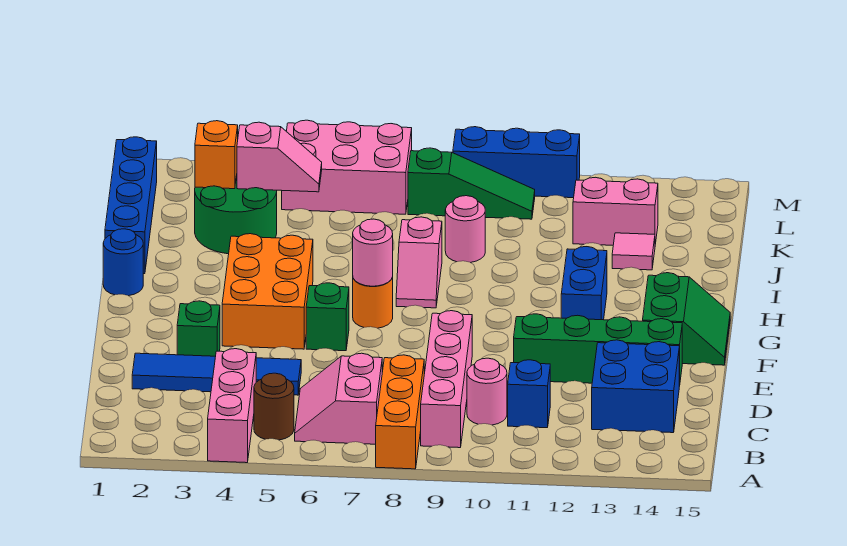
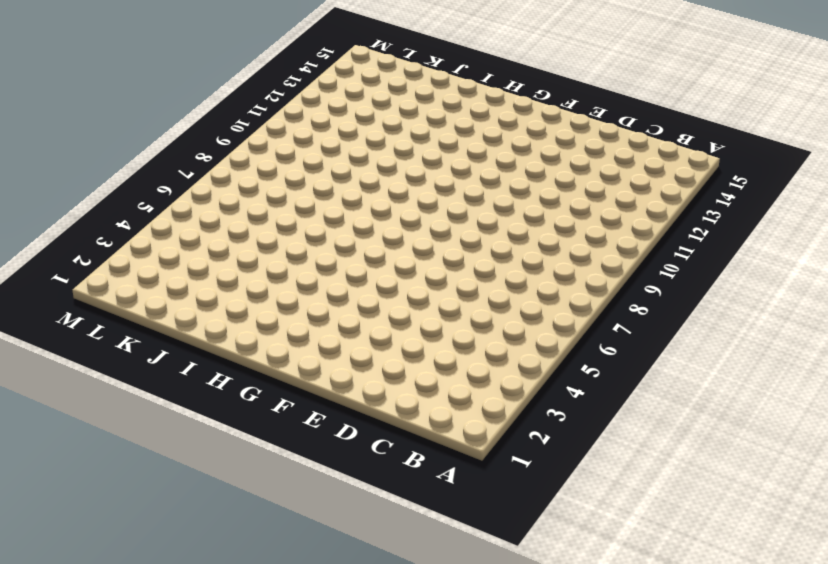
none -> pink 1x3 brick [208,349,256,463]
none -> orange 1x3 brick [376,355,424,469]
none -> brown 1x1 round brick [254,373,294,440]

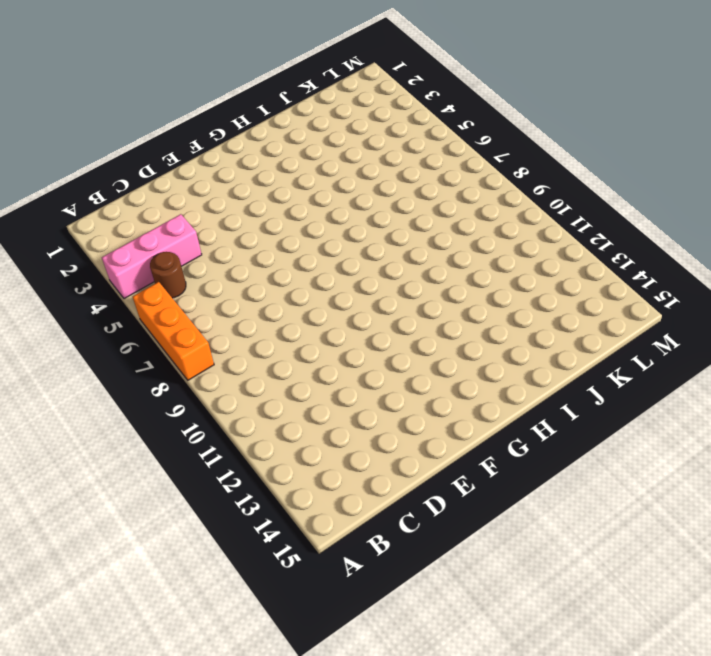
orange 1x3 brick [133,282,214,380] -> orange 1x3 brick turned to [376,355,424,469]
none -> pink 2x2 slope [295,353,382,444]
none -> pink 1x4 brick [421,311,472,448]
none -> pink 1x1 round brick [467,358,507,425]

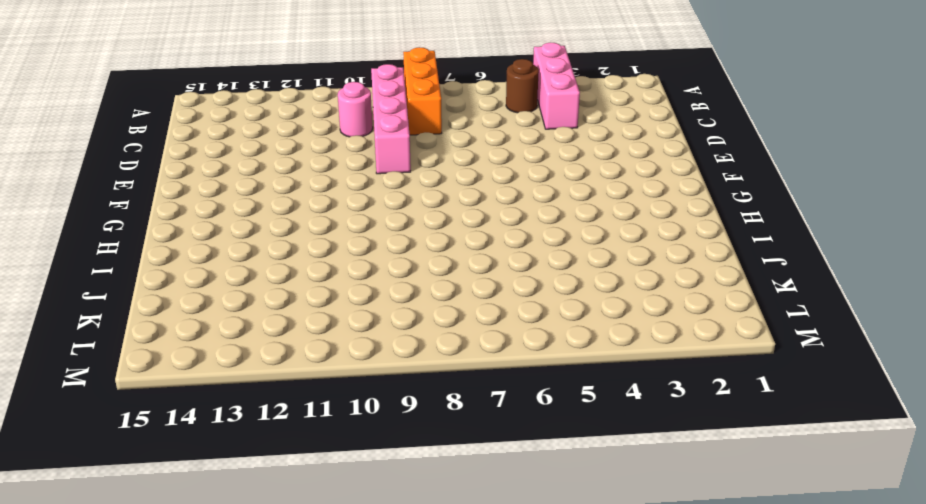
none -> pink 2x2 slope [295,353,382,444]
none -> blue 1x1 brick [508,360,550,428]
none -> blue 2x2 brick [592,340,679,433]

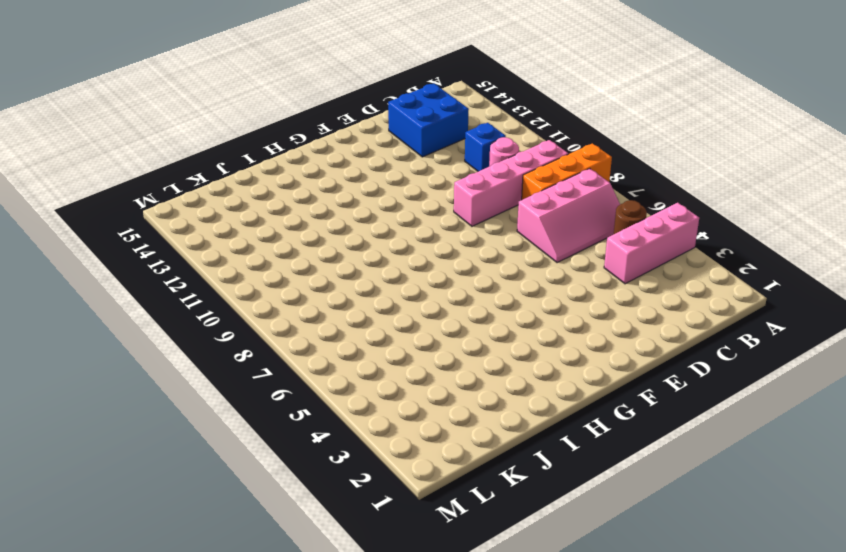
pink 2x3 slope [517,169,620,262] -> pink 2x2 slope [295,353,382,444]
none -> blue 1x4 tile [132,353,301,395]
none -> green 1x1 brick [177,301,220,356]
none -> green 1x4 brick [514,314,682,386]

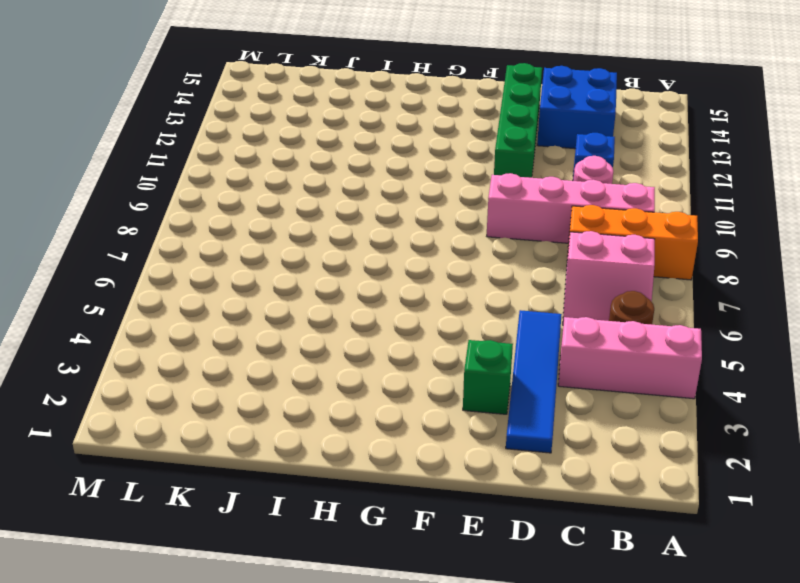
none -> orange 2x3 brick [222,234,313,349]
none -> green 1x1 brick [306,283,349,351]
none -> green 2x2 slope [643,273,730,365]

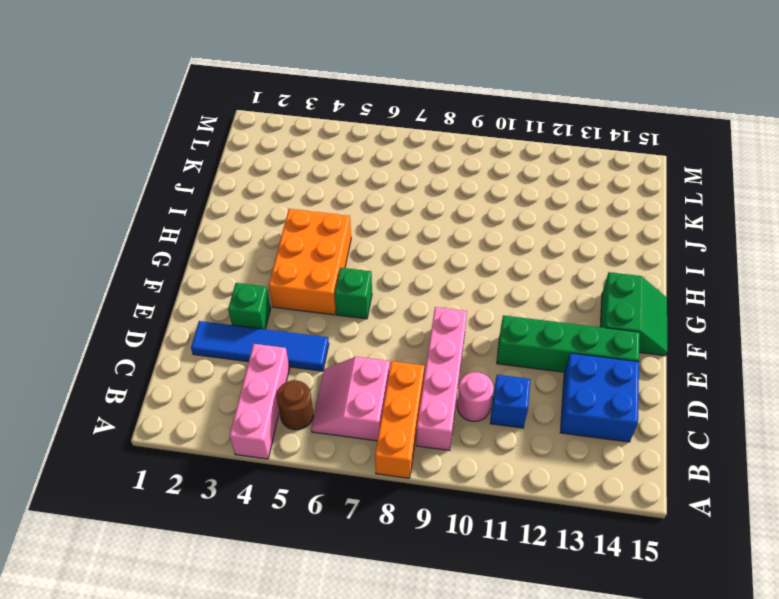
none -> orange 1x1 round brick [353,277,393,328]
none -> blue 1x2 brick [561,247,607,320]
none -> blue 1x1 round brick [103,229,143,296]

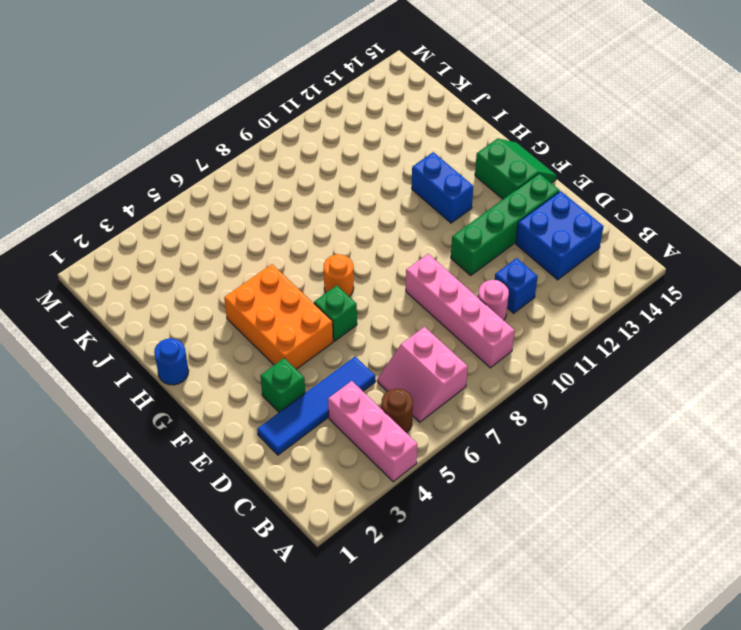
none -> orange 1x3 brick [376,355,424,469]
none -> pink 1x2 slope [396,217,442,308]
none -> blue 1x4 brick [105,137,157,274]

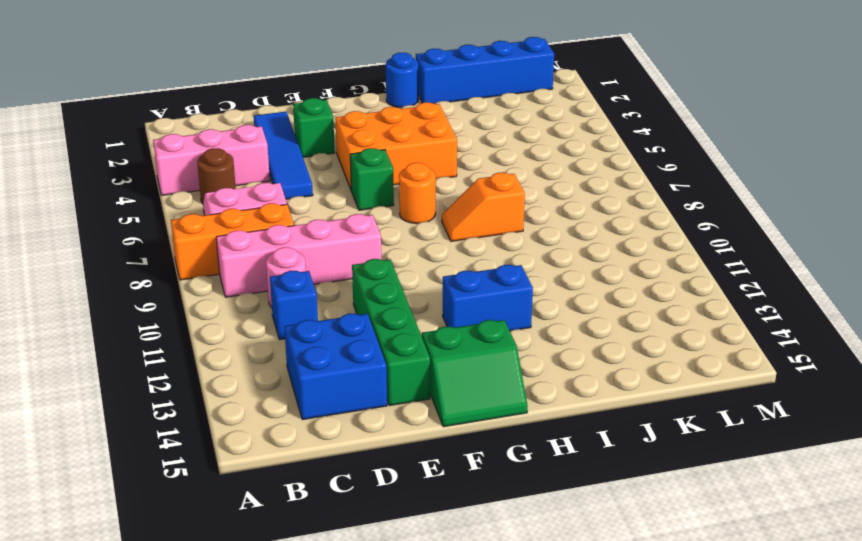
orange 1x2 slope [442,173,525,241] -> pink 1x2 slope [396,217,442,308]
none -> green 2x2 round brick [195,176,277,254]
none -> pink 1x1 round brick [445,196,485,263]
none -> pink 1x1 tile [612,233,655,270]

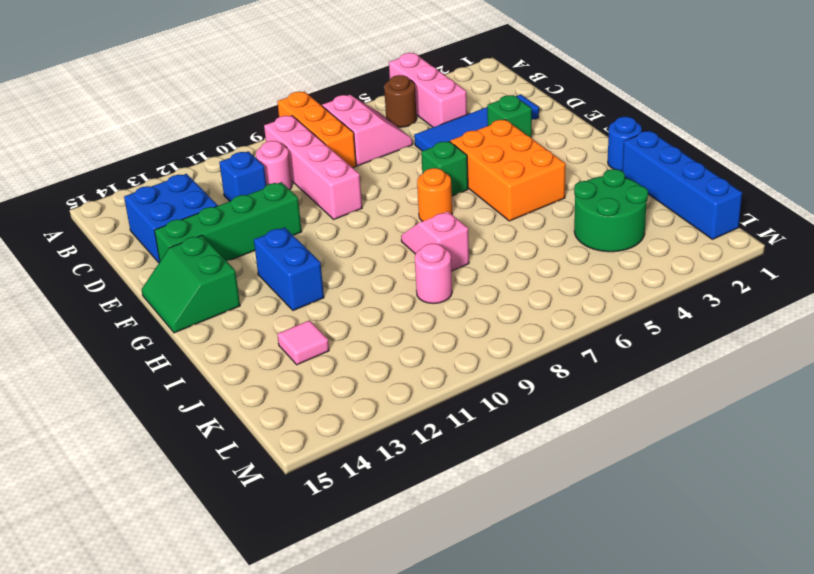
none -> pink 1x2 brick [573,177,658,245]
none -> pink 2x3 brick [282,120,412,214]
none -> green 1x3 slope [408,148,535,219]

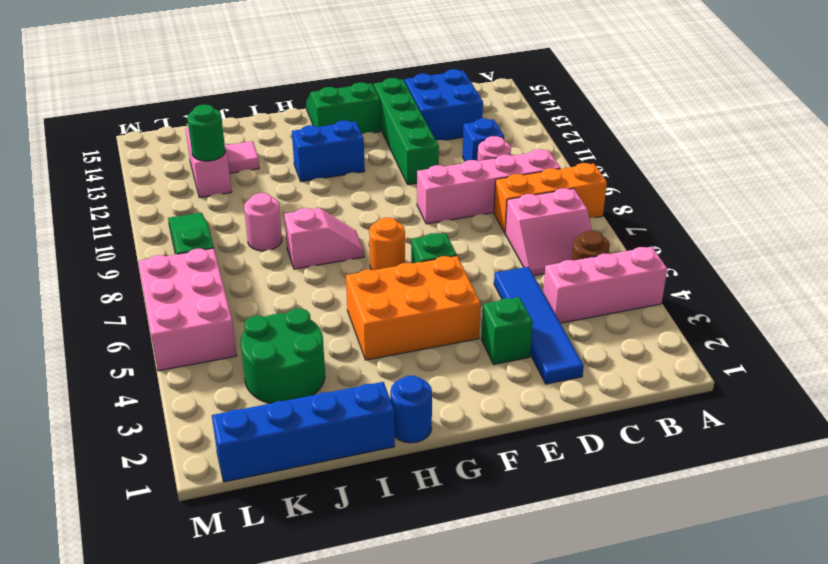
green 1x1 round brick [187,105,225,161] -> none
none -> blue 1x3 brick [453,127,580,198]
none -> pink 1x1 round brick [353,219,393,286]
none -> orange 1x1 brick [195,121,238,189]

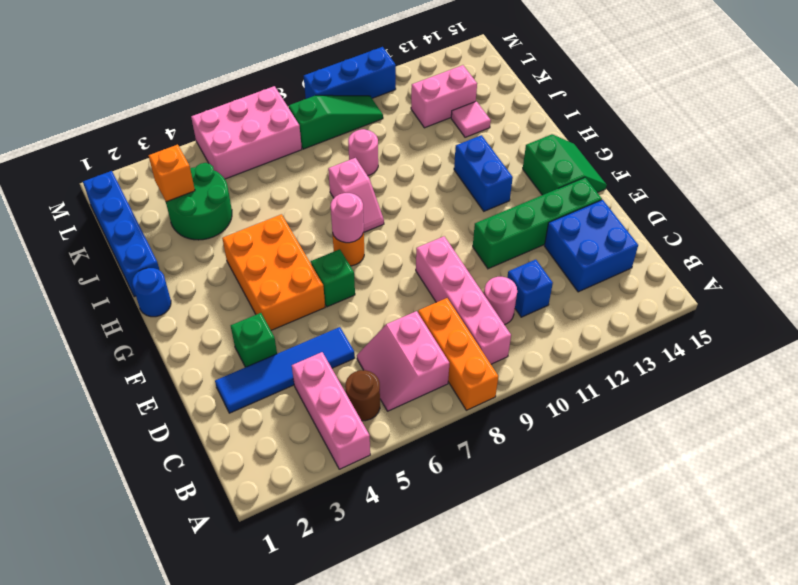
none -> pink 1x2 slope [237,122,322,192]

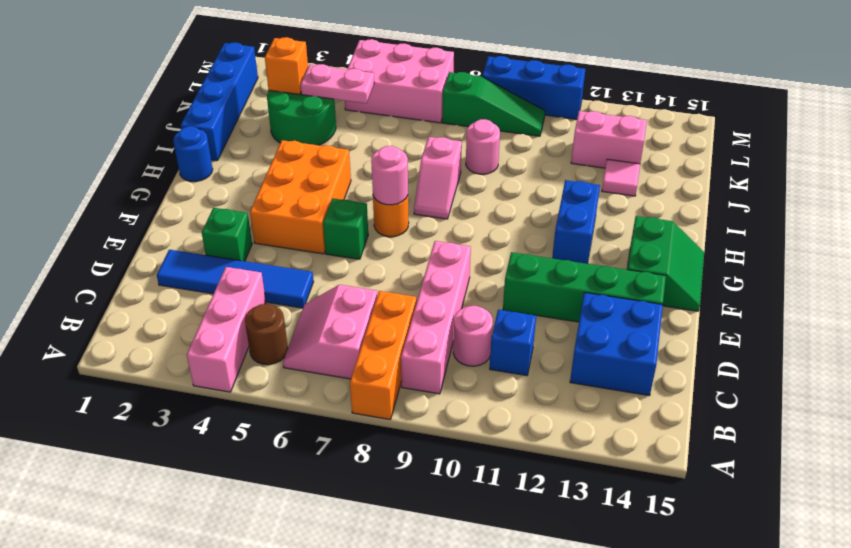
pink 1x2 plate [301,64,374,103] -> pink 1x2 slope [237,122,322,192]

